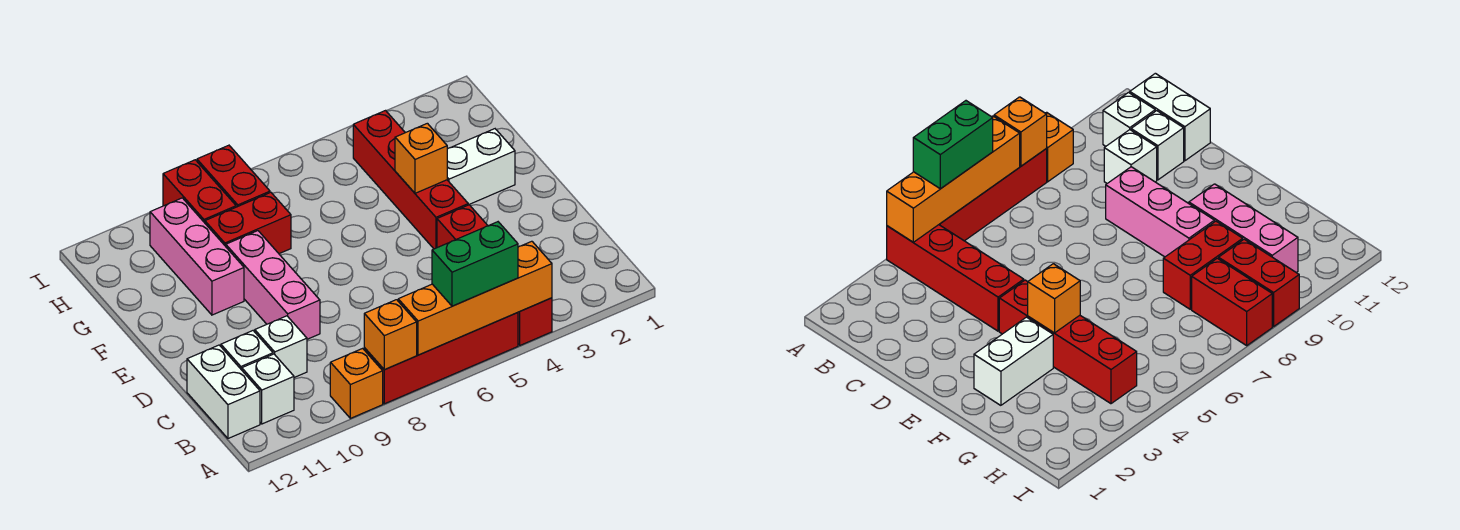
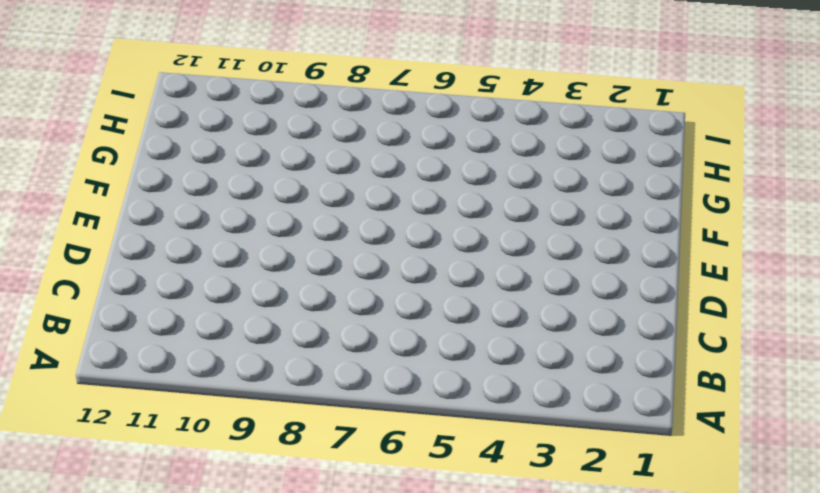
none -> red 1x4 brick [437,205,552,345]
none -> red 1x4 brick [364,313,518,404]
none -> orange 1x1 brick [330,348,383,418]

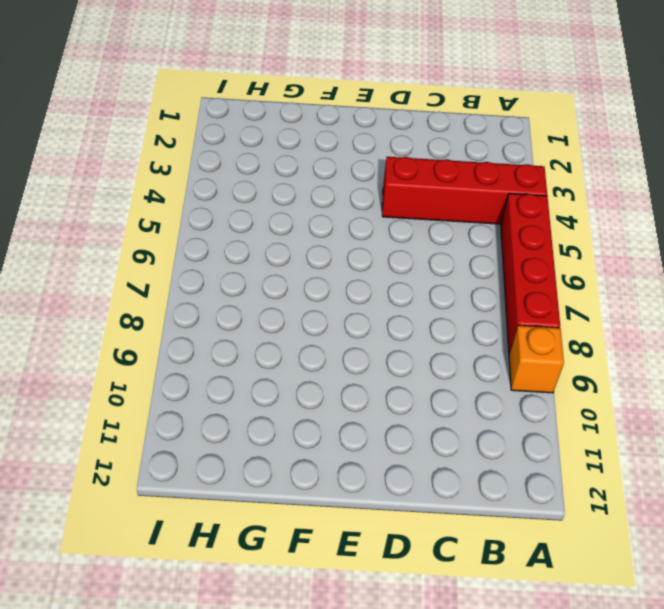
none -> white 1x1 brick [242,354,294,424]
none -> white 1x2 brick [187,345,260,438]
none -> white 1x1 brick [254,316,307,377]

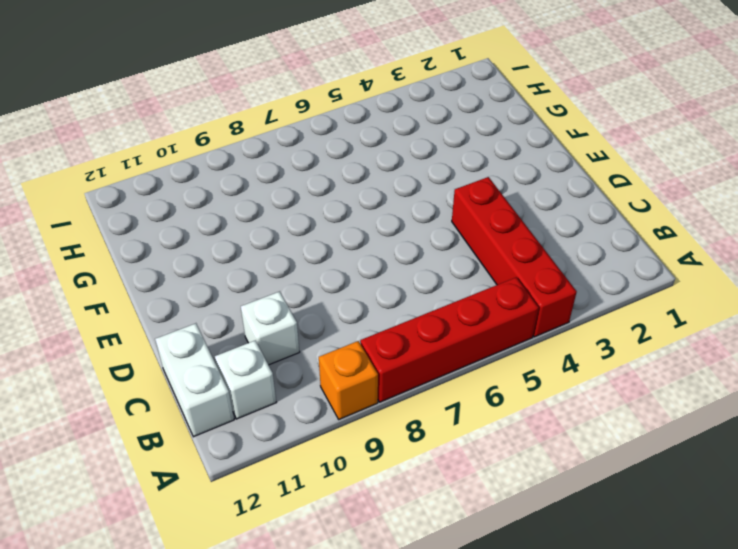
none -> white 1x1 brick [221,331,273,370]
none -> pink 1x3 brick [226,231,320,339]
none -> red 1x4 brick [353,111,468,249]

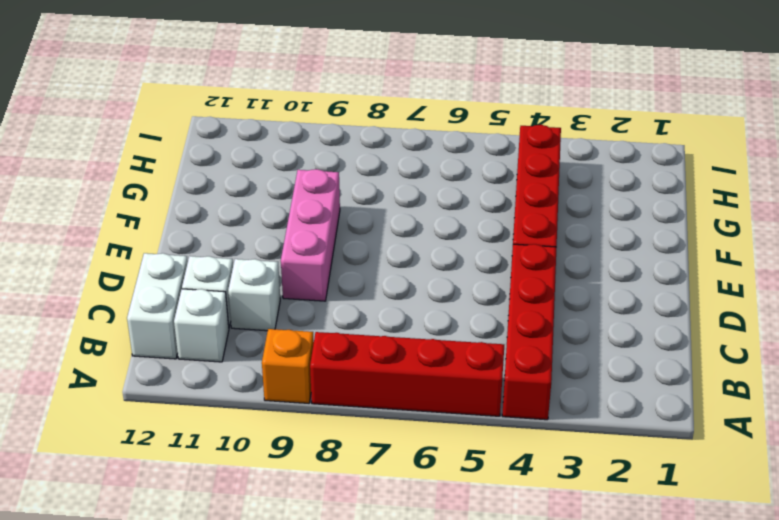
none -> white 1x2 brick [447,129,515,205]
none -> pink 1x3 brick [150,198,244,315]
none -> red 1x2 brick [205,192,291,254]

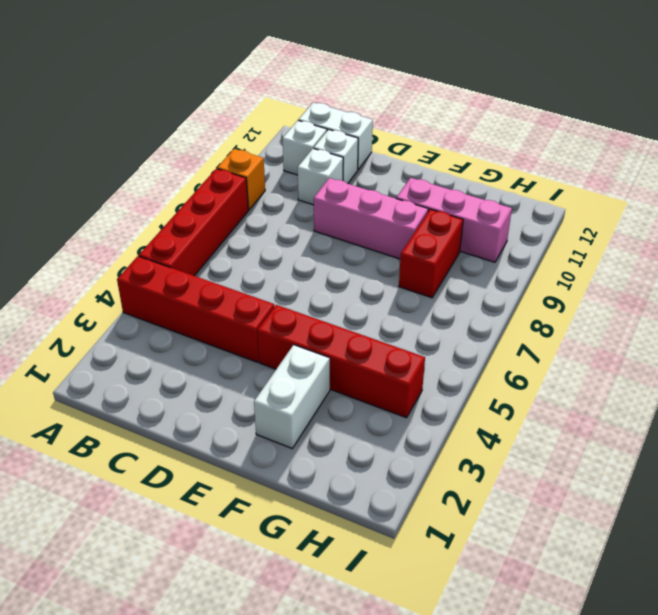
none -> red 1x2 brick [197,145,270,207]
none -> red 1x2 brick [163,160,236,223]
none -> orange 1x4 brick [398,241,552,355]

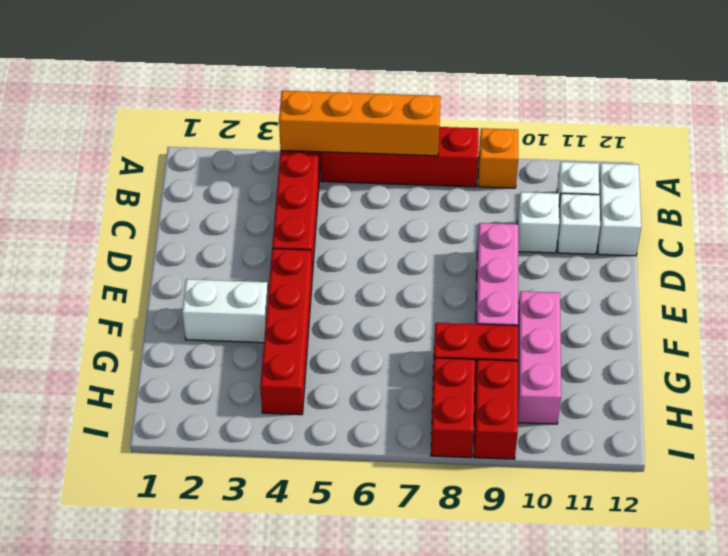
none -> orange 1x1 brick [364,300,417,370]
none -> orange 1x1 brick [395,123,447,193]
none -> green 1x2 brick [432,222,518,306]

